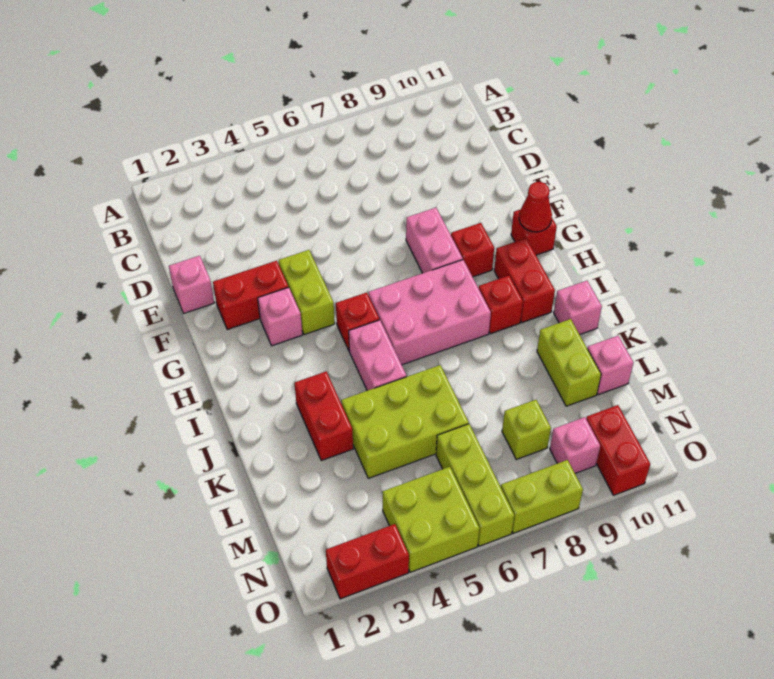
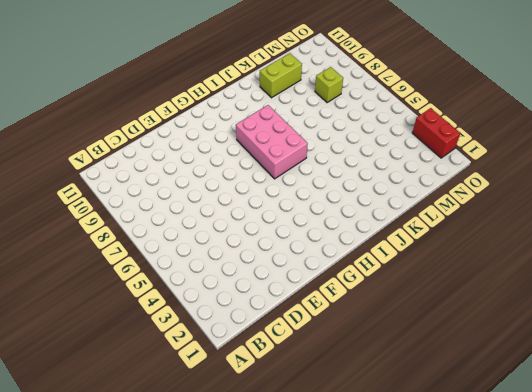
none -> pink 1x1 brick [169,256,214,313]
none -> red 1x2 brick [213,261,288,330]
none -> lime 1x2 brick [279,250,335,335]

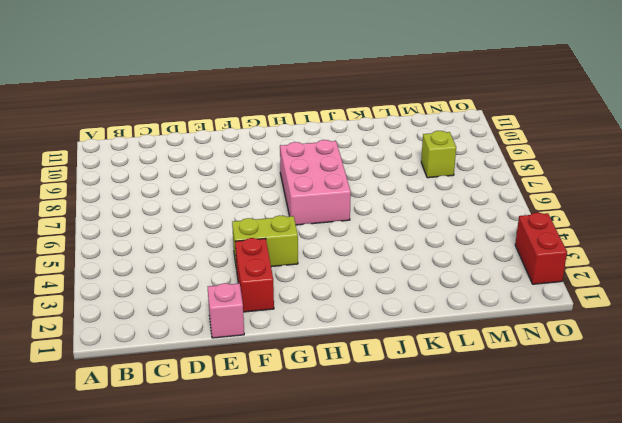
none -> pink 1x2 brick [406,208,463,273]
none -> pink 1x1 brick [258,287,302,346]
none -> red 1x1 brick [451,223,494,277]

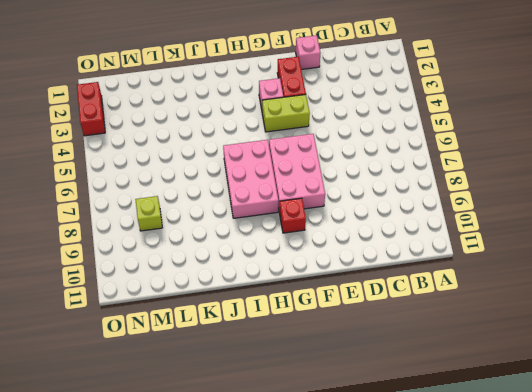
pink 2x3 brick [269,134,325,212] -> pink 1x2 brick [406,208,463,273]
none -> red 1x1 brick [511,210,557,255]
none -> red 1x1 brick [336,292,379,350]
none -> red 1x2 brick [494,238,555,323]

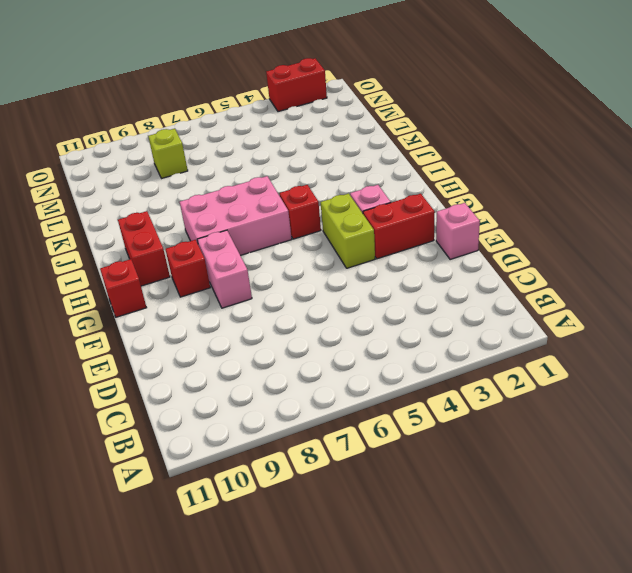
none -> pink 1x2 brick [349,320,407,391]
none -> red 1x1 brick [479,276,523,334]
none -> red 1x2 brick [295,371,353,461]

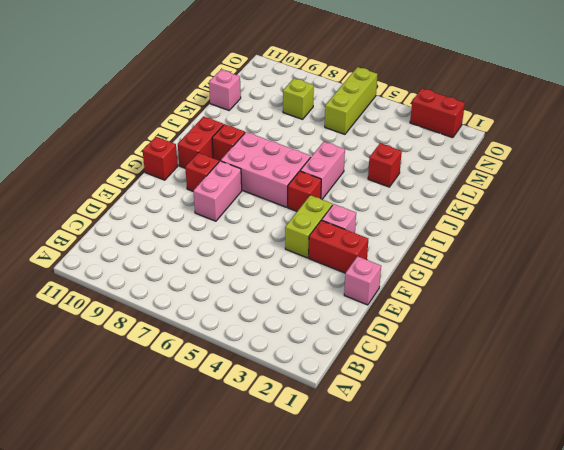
red 1x1 brick [368,143,402,187] -> red 1x2 brick [295,371,353,461]
none -> pink 1x1 brick [554,281,602,335]
none -> lime 2x3 brick [341,365,469,478]
none -> lime 1x2 brick [537,319,601,406]

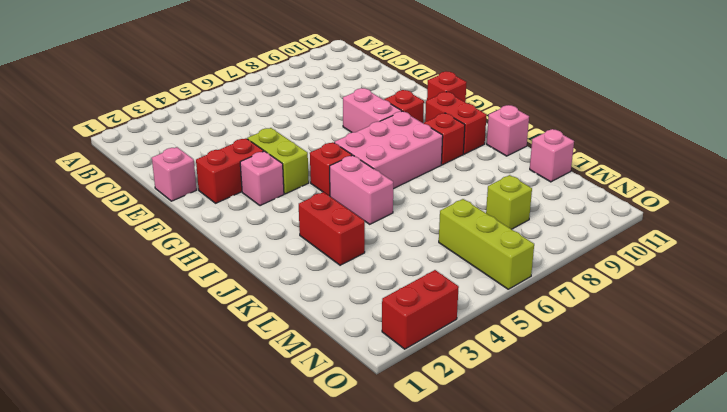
none -> lime 2x3 brick [341,365,469,478]
none -> lime 1x2 brick [537,319,601,406]
none -> lime 2x2 brick [383,467,480,572]

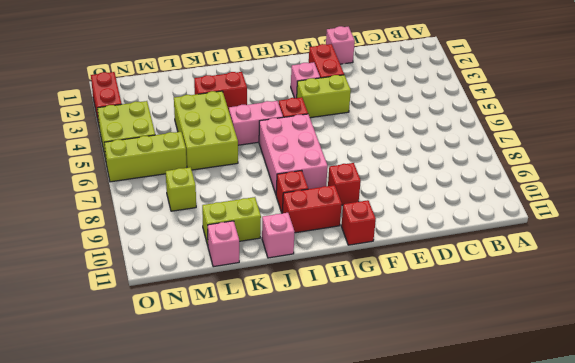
none -> pink 1x2 brick [406,208,463,273]
none -> pink 1x1 brick [550,417,600,473]
none -> red 1x2 brick [586,405,650,495]

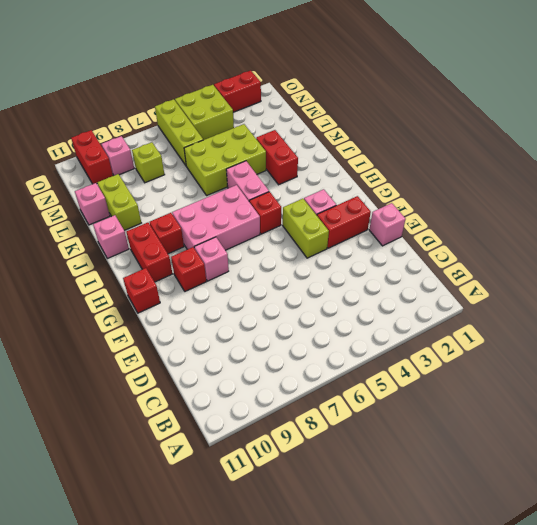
pink 1x1 brick [194,237,229,281] -> pink 1x2 brick [406,208,463,273]
none -> lime 1x2 brick [501,460,583,533]
none -> red 1x1 cone [519,182,552,232]

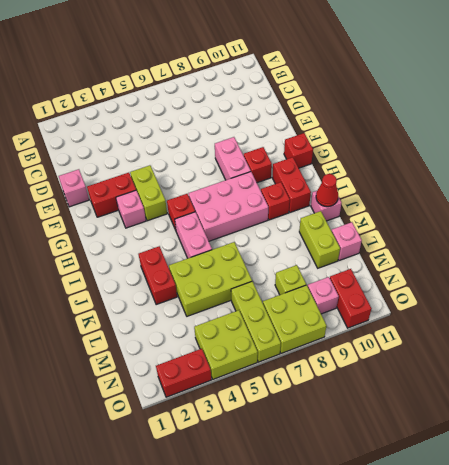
red 1x1 cone [316,174,338,207] -> red 1x1 cone moved to [519,182,552,232]
lime 2x2 brick [263,285,327,353] -> lime 1x2 brick [501,460,583,533]

